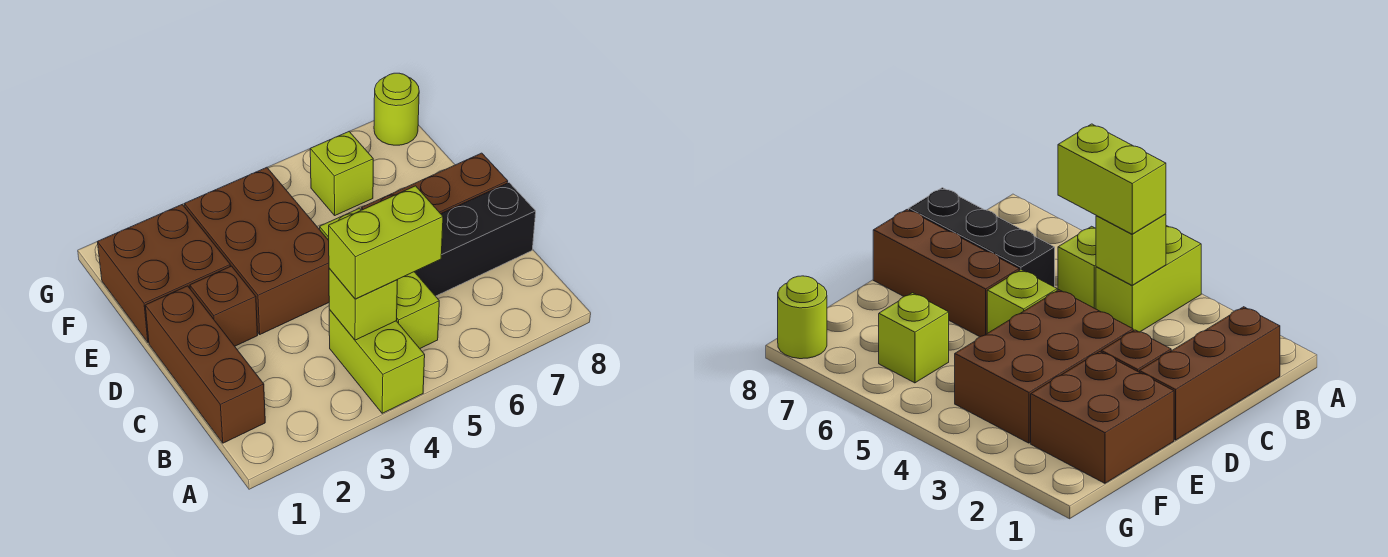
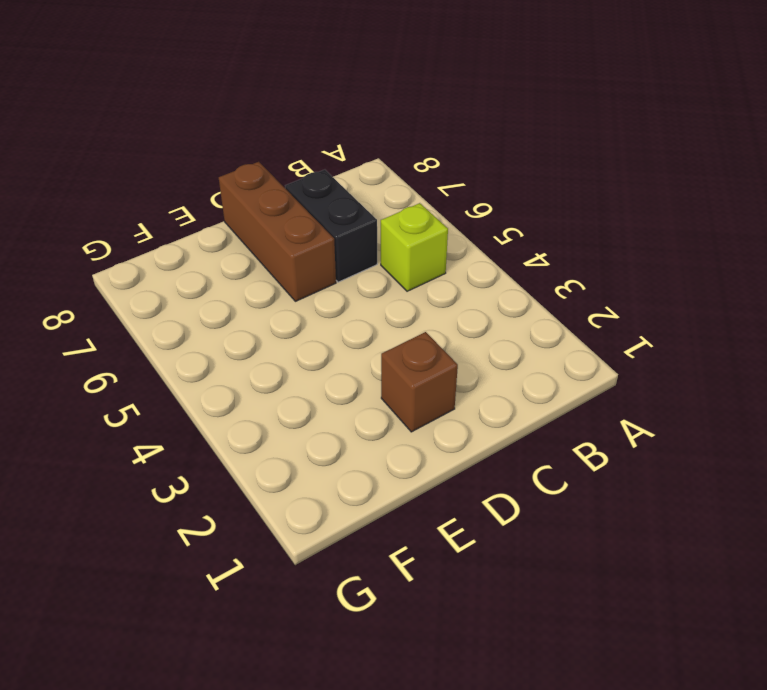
black 1x2 brick [285,170,377,282] -> black 1x3 brick [415,183,536,296]
none -> lime 1x2 brick [329,310,425,413]
none -> brown 1x3 brick [145,286,265,443]
none -> brown 2x3 brick [185,167,329,334]

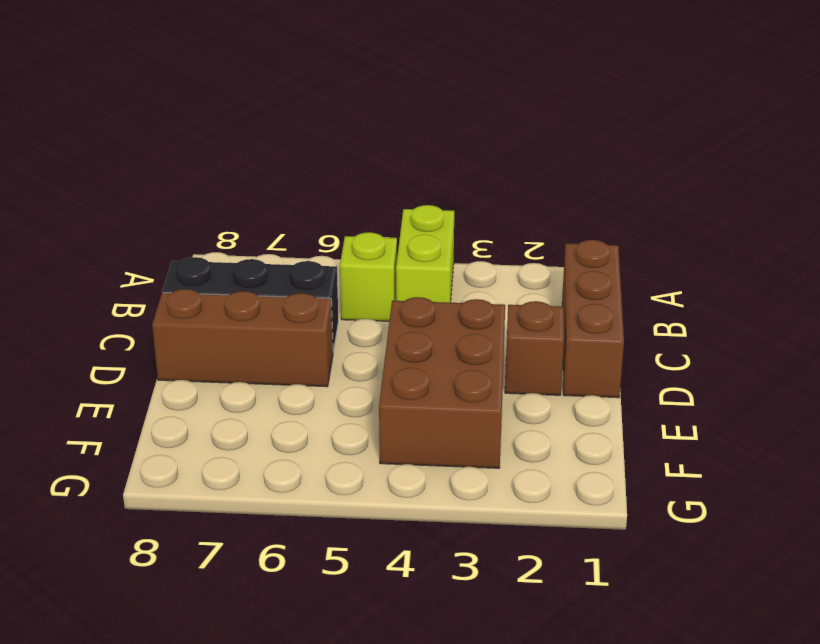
none -> lime 1x1 brick [987,270,1057,333]
none -> brown 2x2 brick [98,204,231,342]
none -> lime 1x1 brick [310,132,373,215]

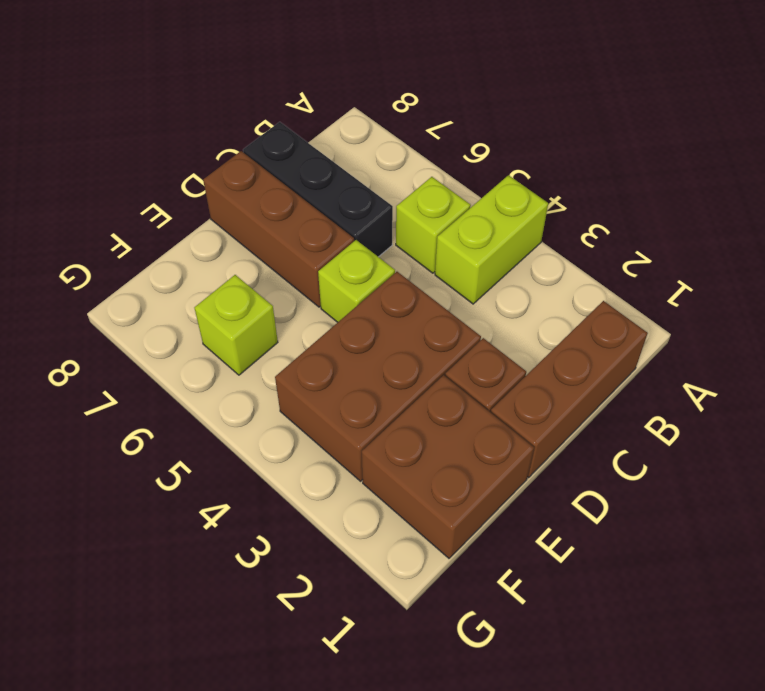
none -> lime 1x1 round brick [374,73,419,145]
none -> lime 1x1 brick [329,268,398,340]
none -> lime 1x2 brick [329,186,443,299]

